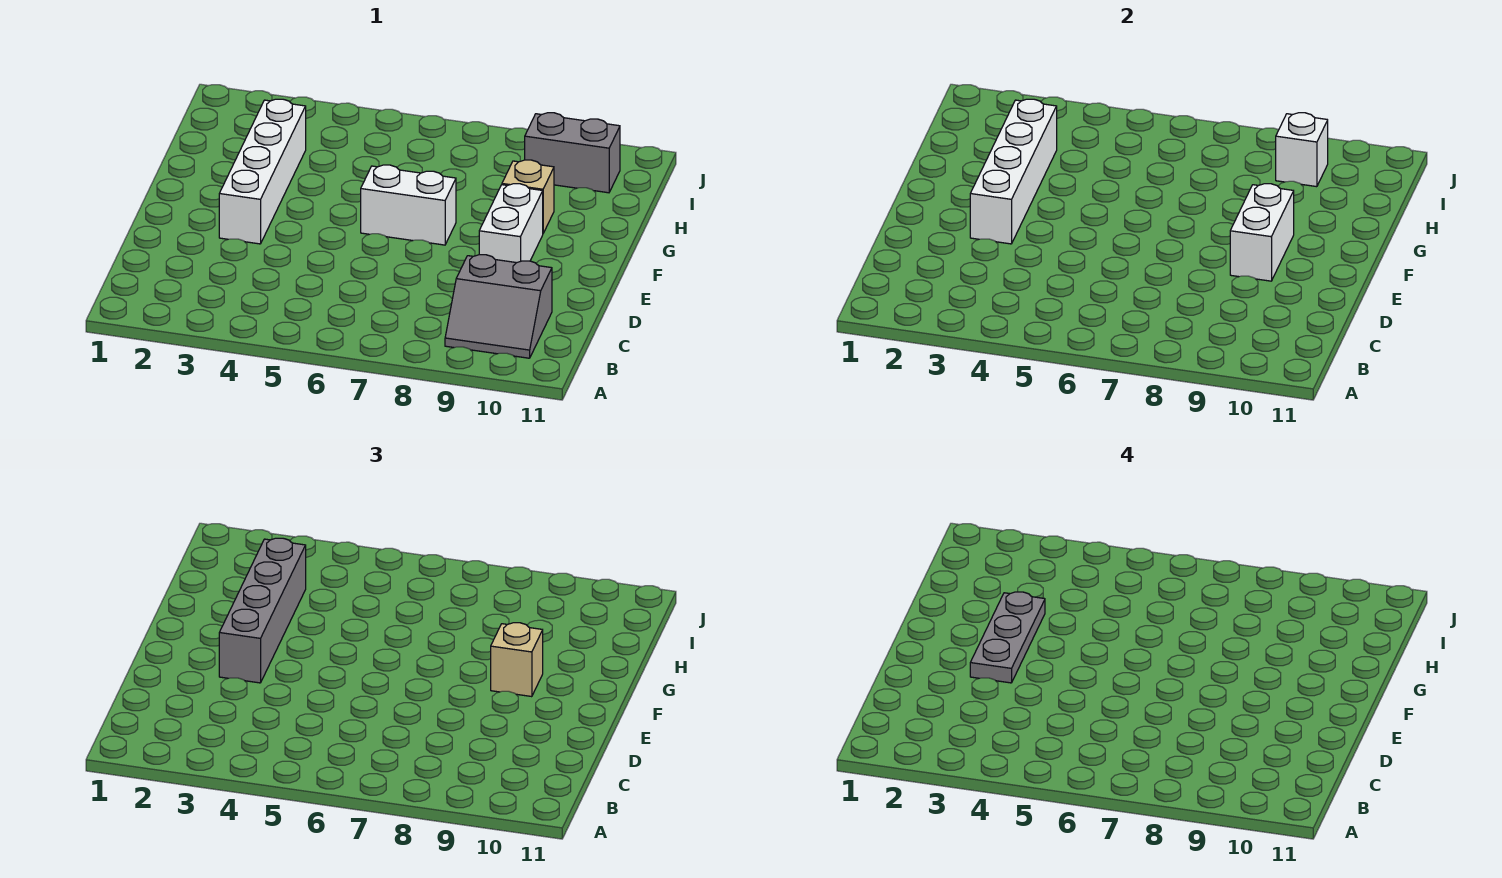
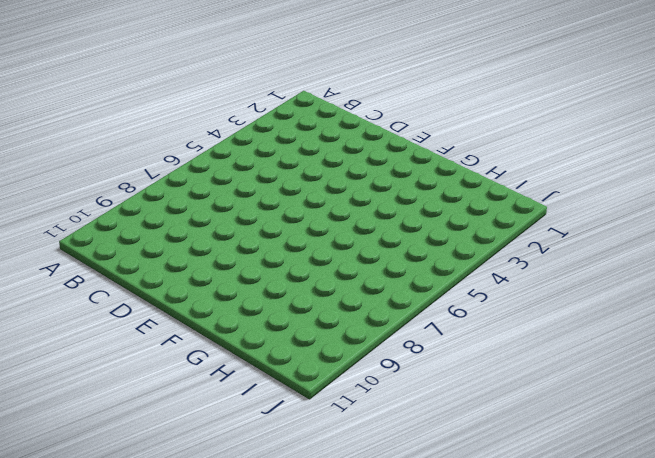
none -> grey 2x2 slope [445,255,552,358]
none -> white 1x4 brick [219,99,306,244]
none -> white 1x2 brick [479,184,543,263]

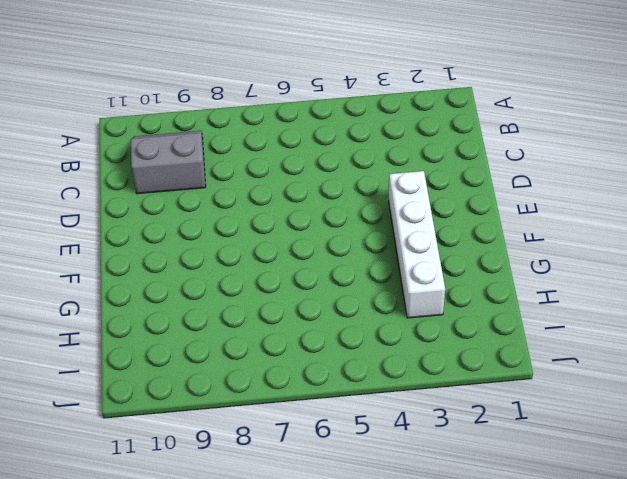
none -> white 1x2 brick [479,184,543,263]
none -> white 1x2 brick [361,165,456,245]
none -> tan 1x1 brick [502,160,554,233]

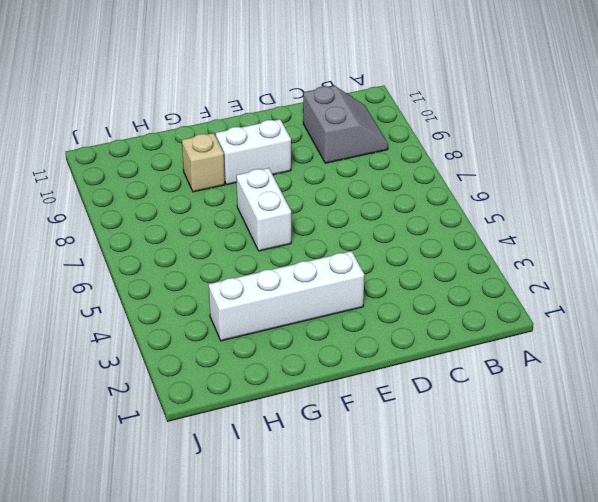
none -> grey 1x2 brick [525,113,620,193]
none -> white 1x4 brick [970,99,1057,244]
none -> white 1x2 brick [1230,184,1294,281]

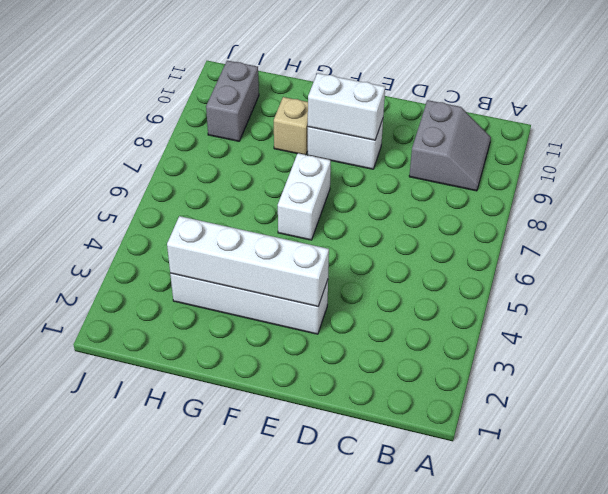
none -> white 1x1 brick [1276,113,1328,187]
none -> grey 1x4 brick [219,538,306,683]
none -> tan 1x1 brick [491,623,543,697]

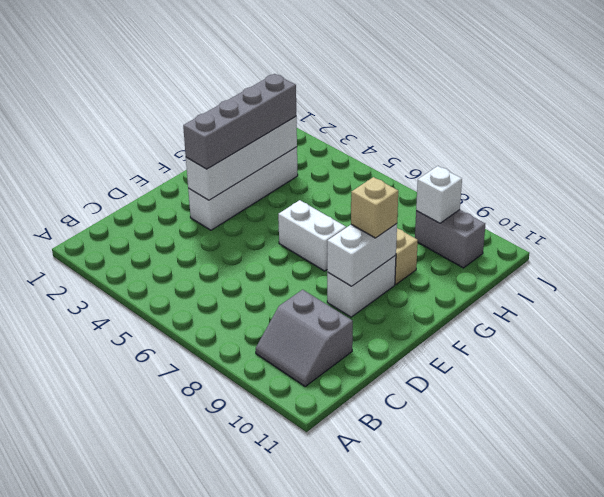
none -> grey 1x3 plate [970,592,1045,683]

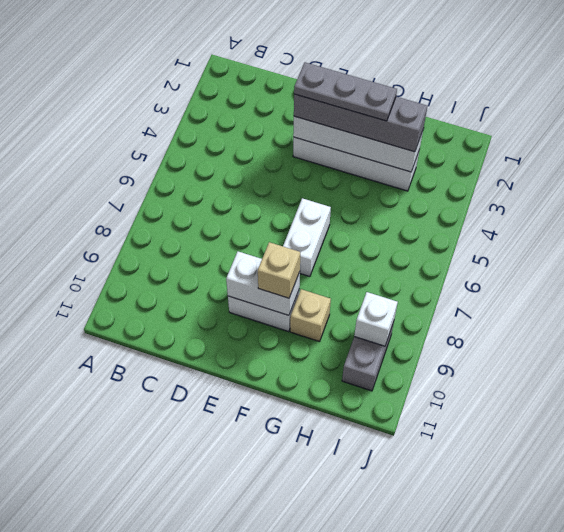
none -> grey 2x2 slope [445,255,552,358]

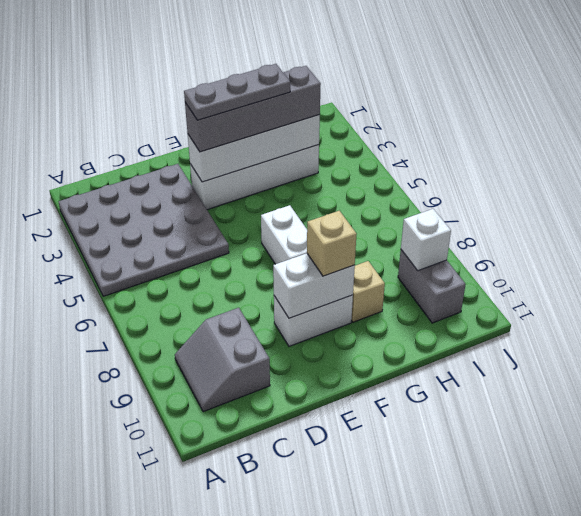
grey 4x4 plate [59,164,229,296] -> none

